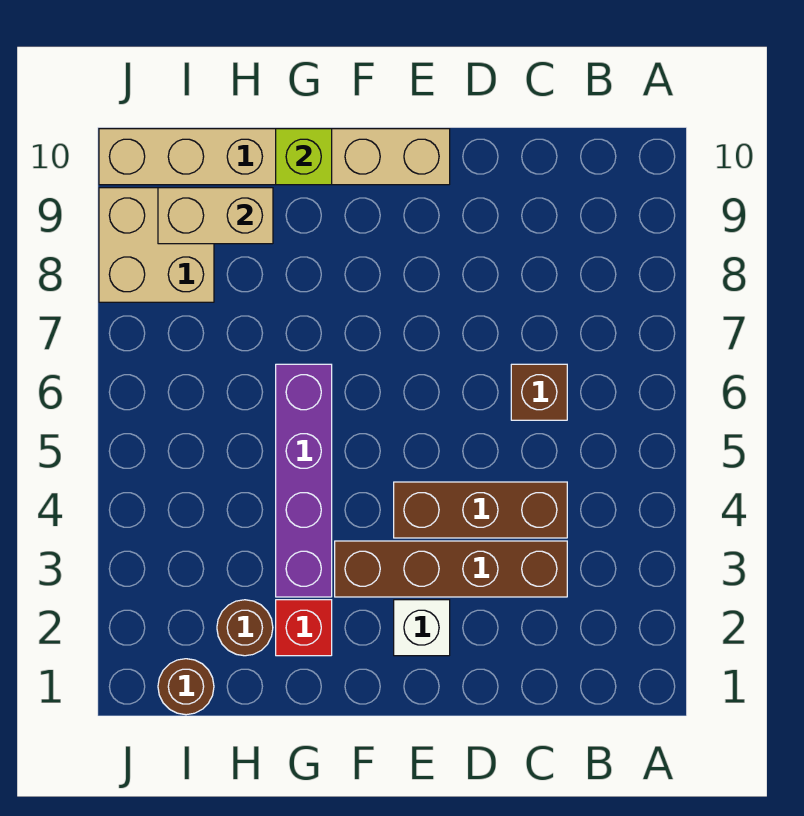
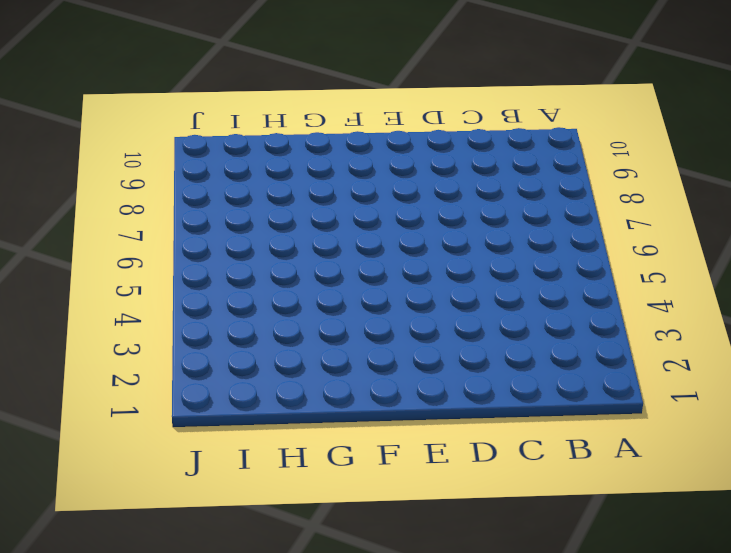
none -> brown 1x4 brick [335,541,567,597]
none -> brown 1x3 brick [394,482,567,538]
none -> brown 1x1 brick [511,364,567,420]

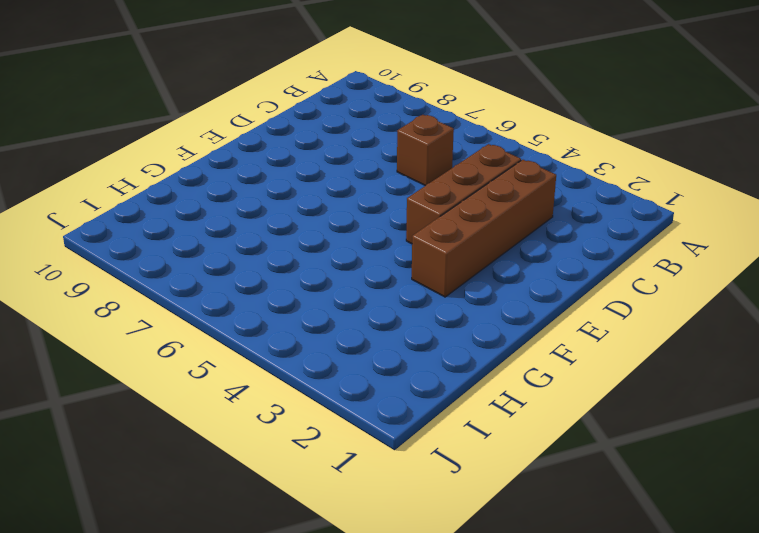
none -> white 1x1 brick [394,600,450,656]
none -> tan 1x6 brick [99,129,450,185]
none -> red 1x1 brick [276,600,332,656]

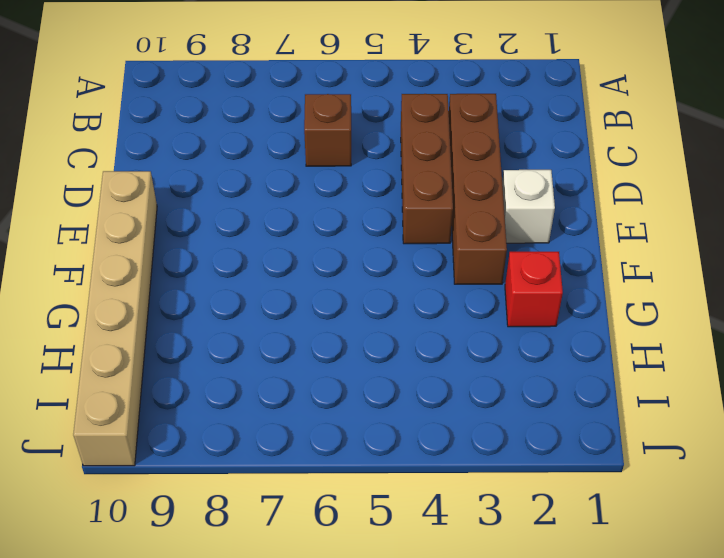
none -> purple 1x4 brick [276,364,332,597]
none -> brown 1x1 round brick [217,600,273,656]
none -> brown 1x1 round brick [158,659,214,715]

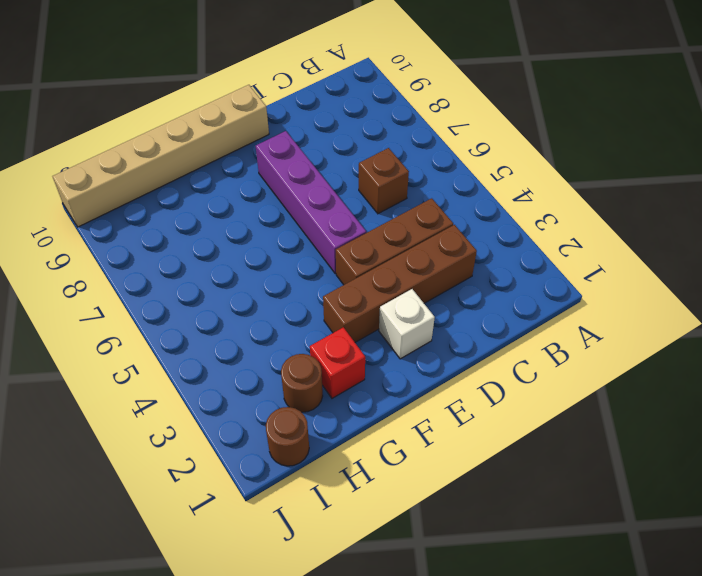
purple 1x4 brick [256,131,366,273] -> purple 1x4 brick moved to [276,364,332,597]
none -> tan 2x2 brick [99,188,214,302]
none -> lime 1x1 brick [276,129,332,185]
none -> tan 1x2 brick [158,188,273,244]

